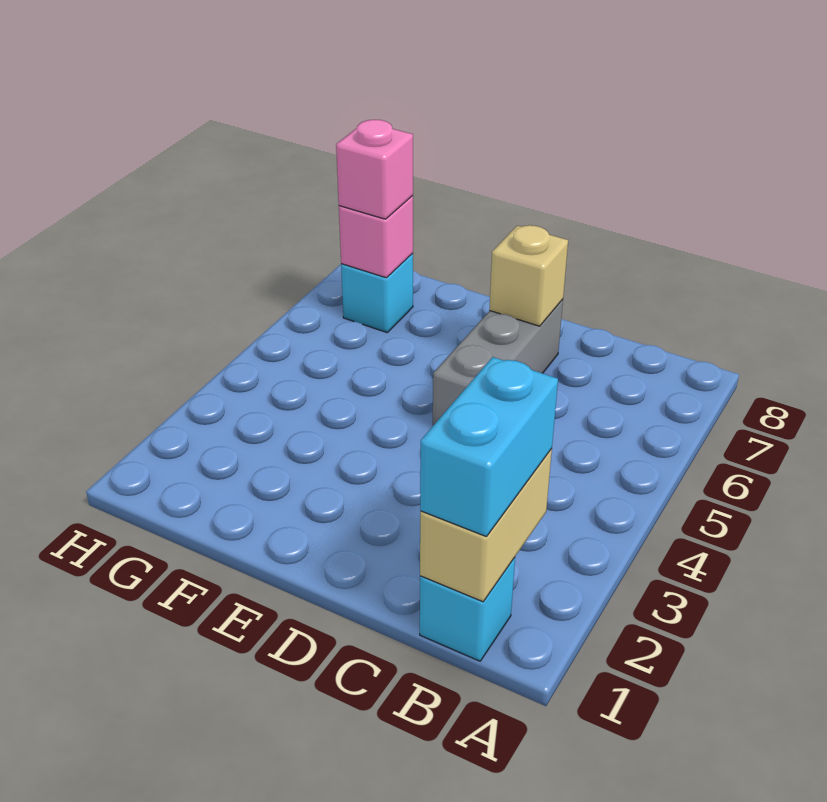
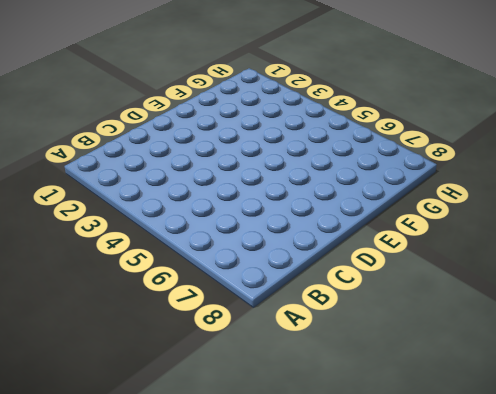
none -> cyan 1x1 brick [420,557,515,661]
none -> grey 1x3 brick [433,299,563,425]

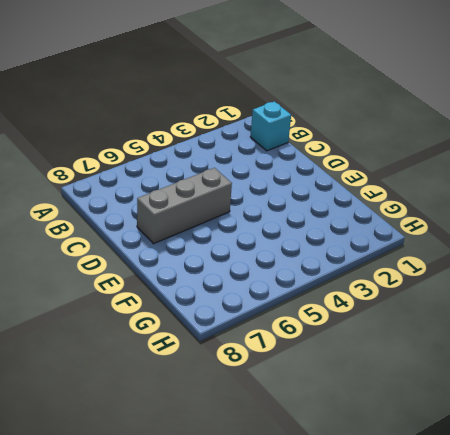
none -> cyan 1x1 brick [341,253,413,332]
none -> tan 1x2 brick [420,449,552,602]

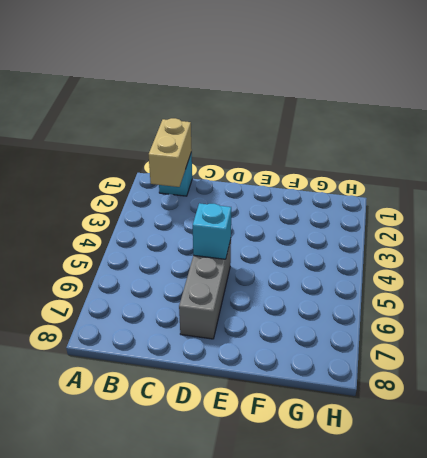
cyan 1x1 brick [193,203,231,259] -> cyan 1x1 brick moved to [341,253,413,332]
none -> tan 1x1 brick [489,225,568,326]
none -> pink 1x1 brick [339,196,413,278]

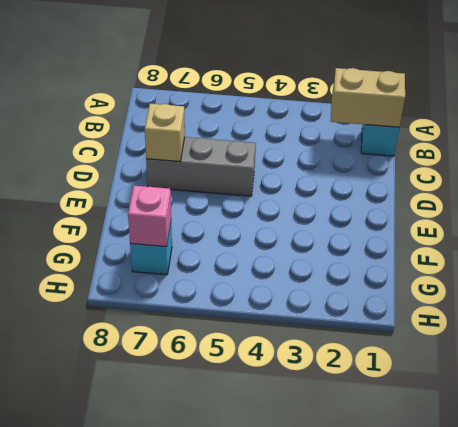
none -> cyan 1x2 brick [420,357,558,537]
none -> pink 1x1 brick [336,120,413,219]

